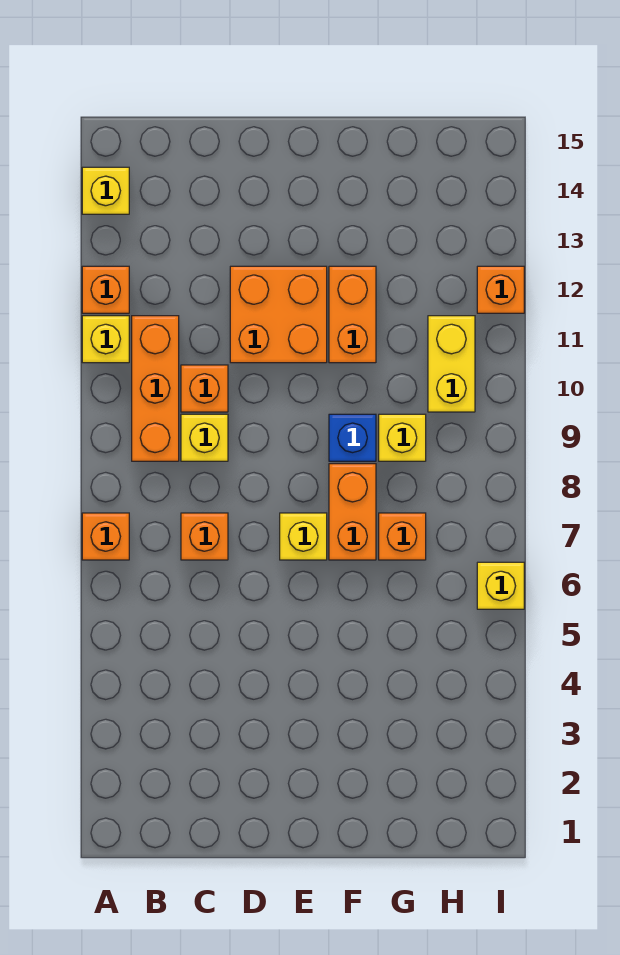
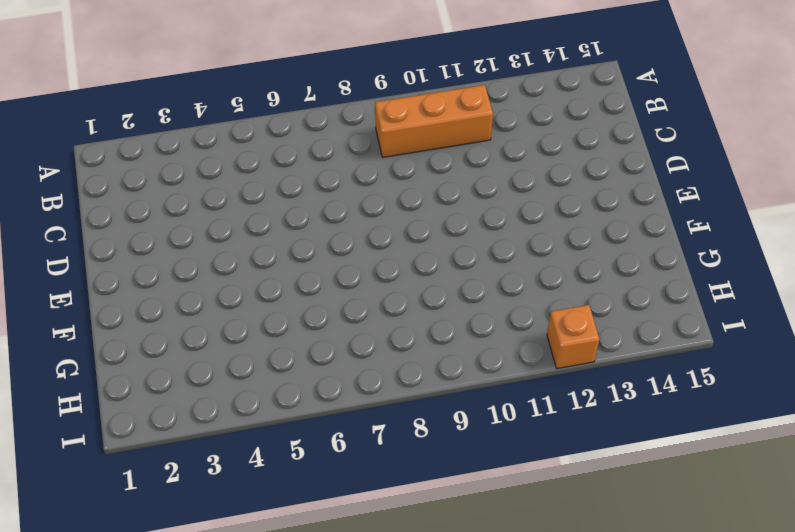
none -> orange 1x1 brick [82,513,129,560]
none -> yellow 1x1 brick [82,316,129,363]
none -> orange 1x1 brick [82,266,129,313]

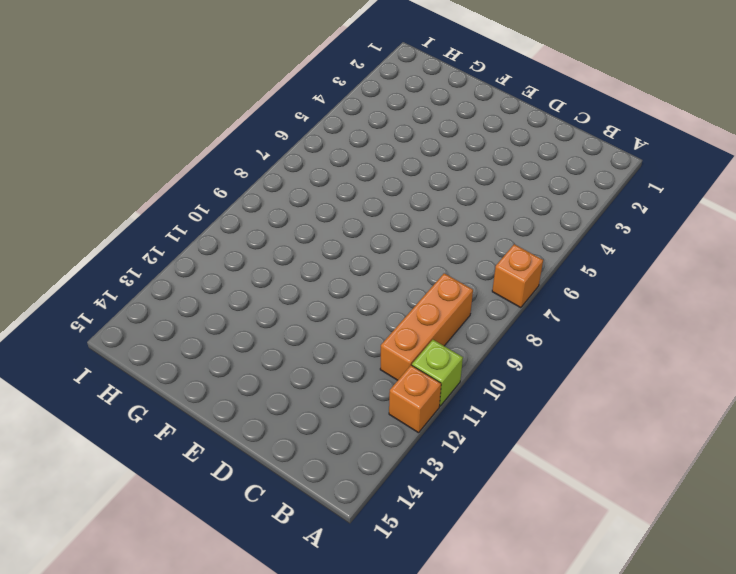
lime 1x1 brick [412,340,463,406] -> yellow 1x1 brick [82,316,129,363]
none -> yellow 1x1 brick [82,167,129,214]
none -> orange 1x1 brick [181,513,228,560]
none -> yellow 1x1 brick [181,414,228,461]

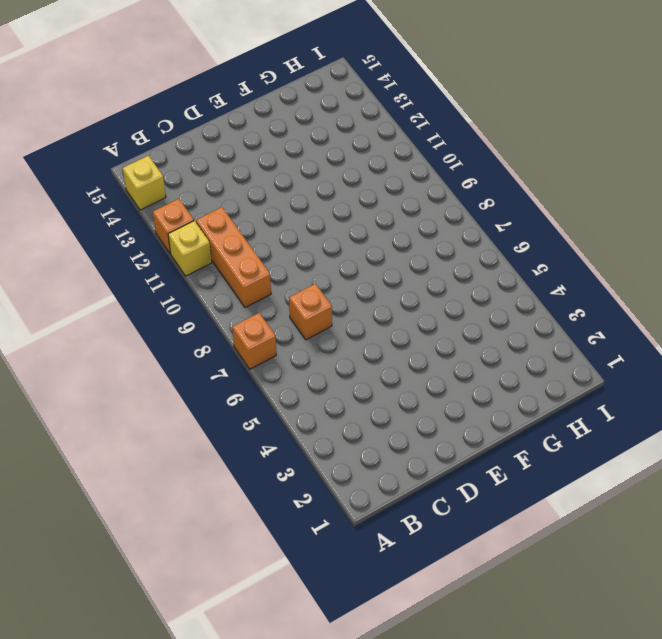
none -> yellow 1x1 brick [181,414,228,461]
none -> orange 1x1 brick [181,365,228,412]
none -> orange 2x2 brick [230,266,327,363]

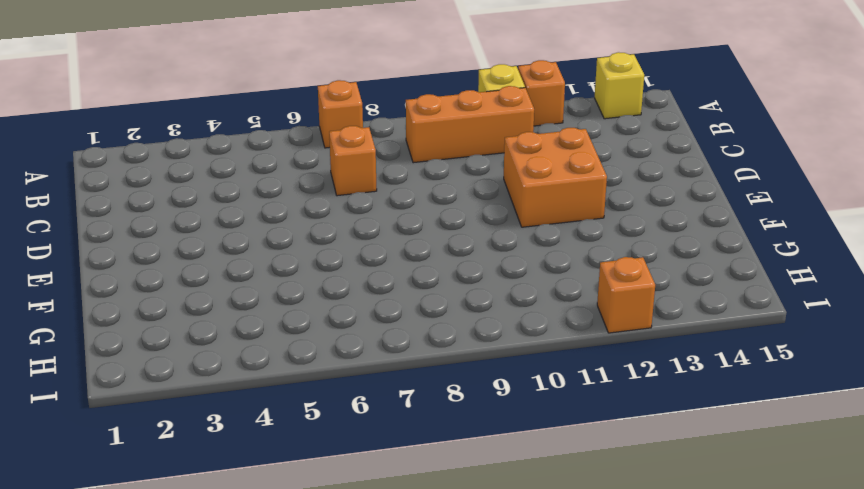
none -> yellow 1x1 brick [181,414,228,461]
none -> orange 1x1 brick [181,365,228,412]
none -> yellow 1x1 brick [280,513,327,560]

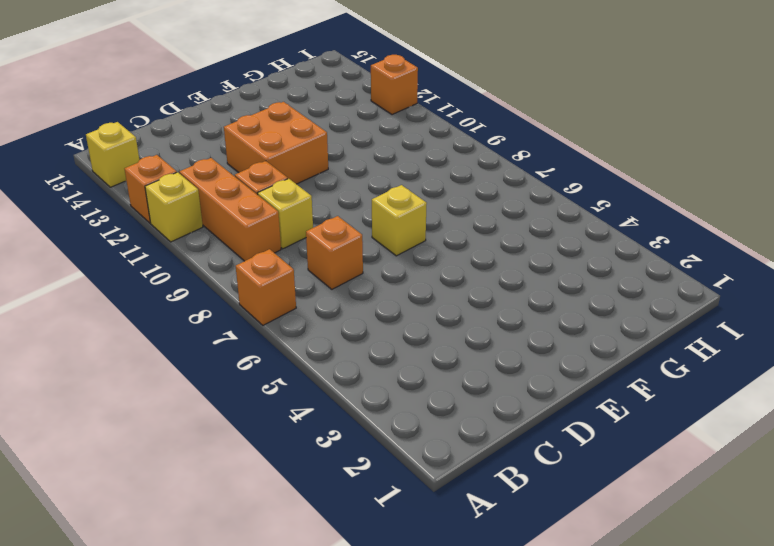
none -> orange 1x2 brick [329,464,376,560]
none -> blue 1x1 brick [329,414,376,461]
none -> orange 1x2 brick [329,266,376,363]

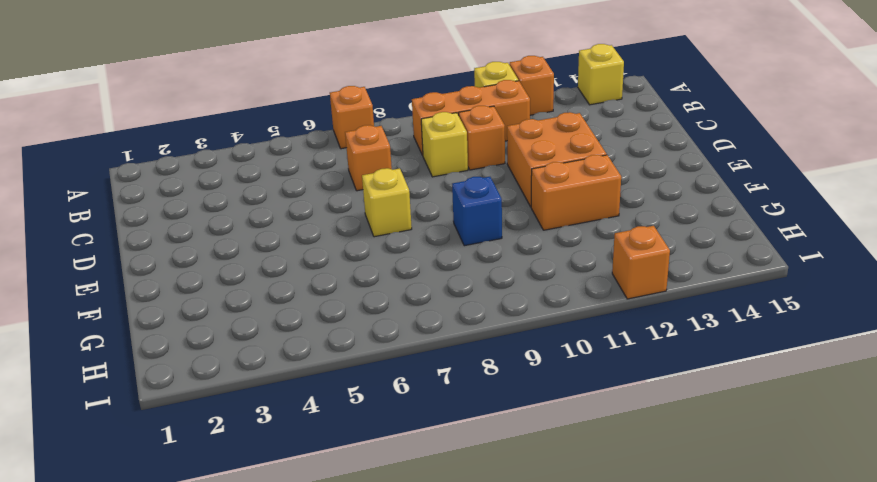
none -> orange 1x2 brick [329,464,376,560]
none -> orange 1x1 brick [379,513,426,560]
none -> yellow 1x1 brick [379,414,426,461]

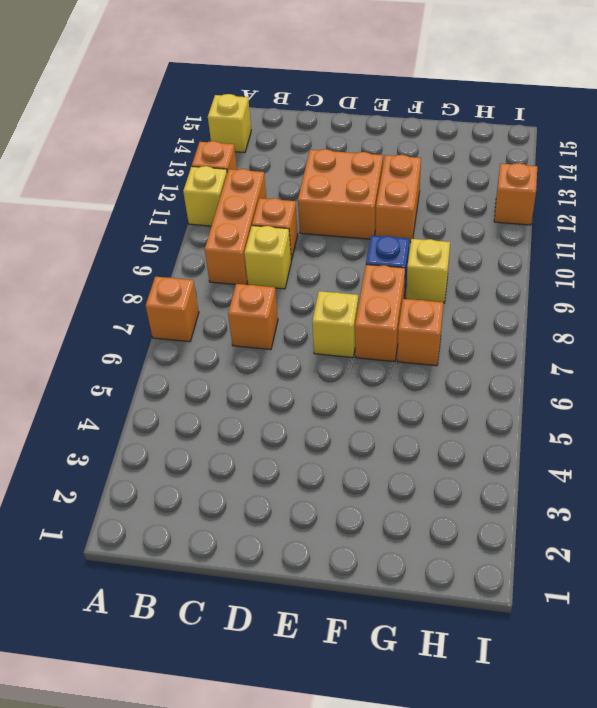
none -> yellow 1x2 brick [428,316,475,412]
none -> yellow 1x1 brick [477,562,524,609]

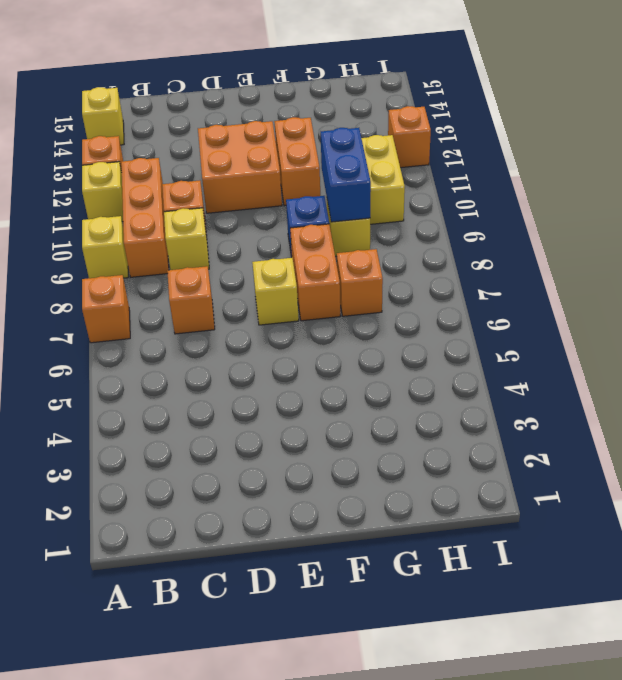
yellow 1x1 brick [82,216,128,278] -> yellow 1x1 brick moved to [477,562,524,609]
blue 1x2 brick [321,128,371,222] -> none

